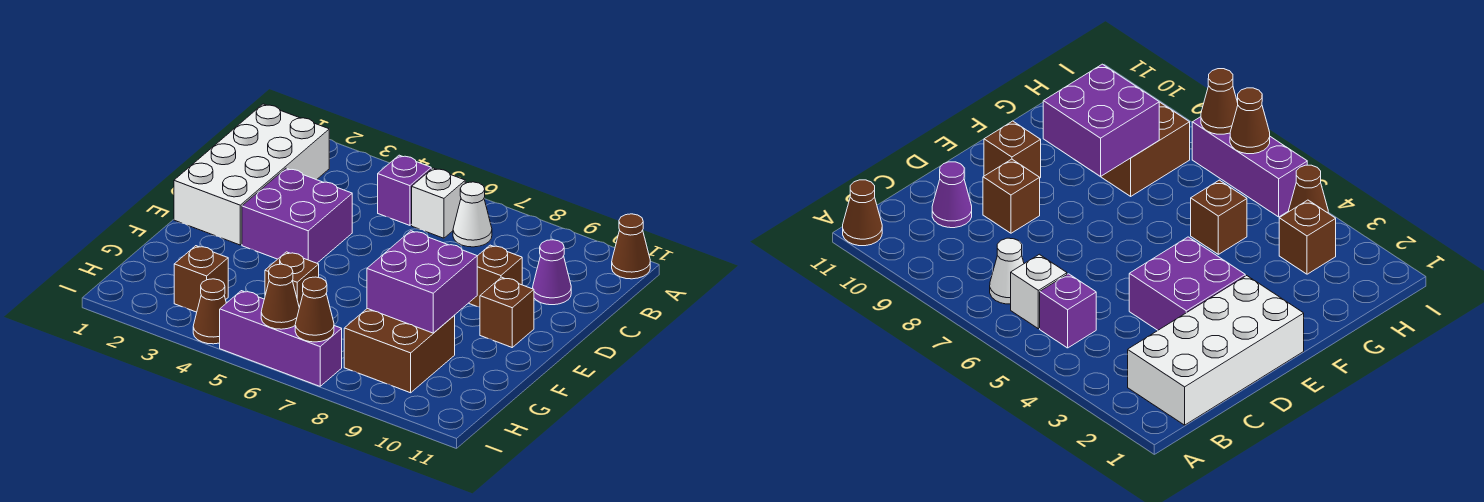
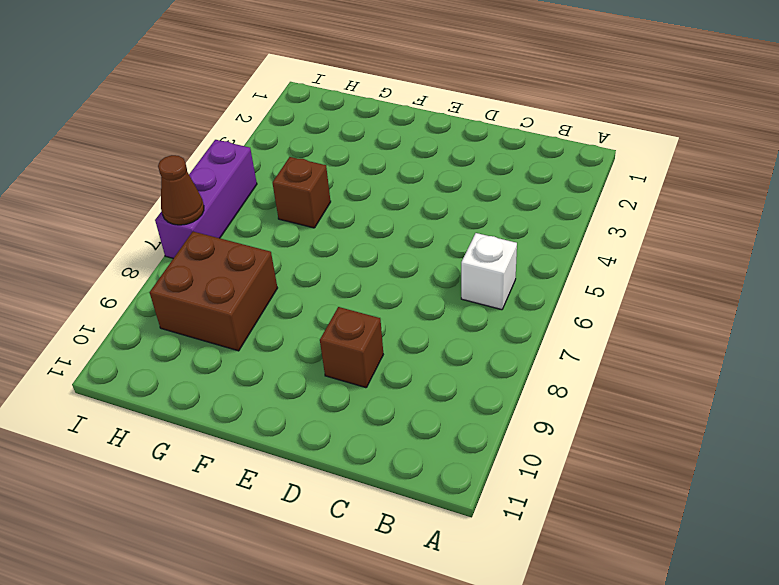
none -> brown 1x1 cone [612,214,650,279]
none -> white 2x4 brick [174,104,329,245]
none -> purple 1x1 brick [378,155,431,225]

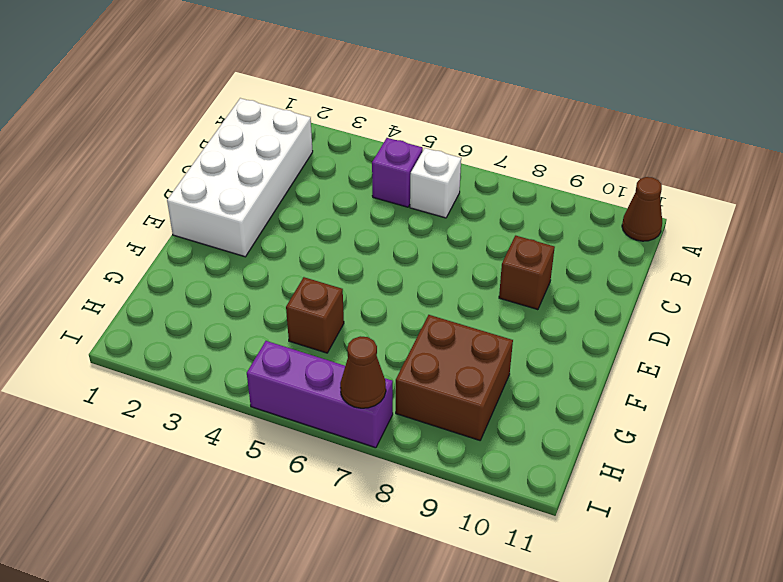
none -> white 1x1 cone [453,182,492,247]
none -> purple 1x1 cone [533,240,571,305]
none -> purple 2x2 brick [242,168,352,263]

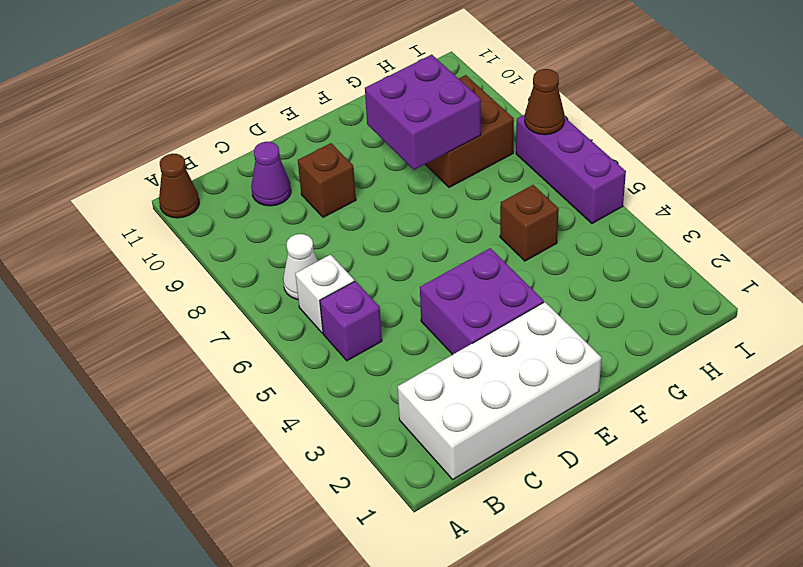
none -> brown 1x1 brick [480,277,534,347]
none -> brown 1x1 brick [174,246,228,312]
none -> brown 1x1 cone [193,279,226,344]

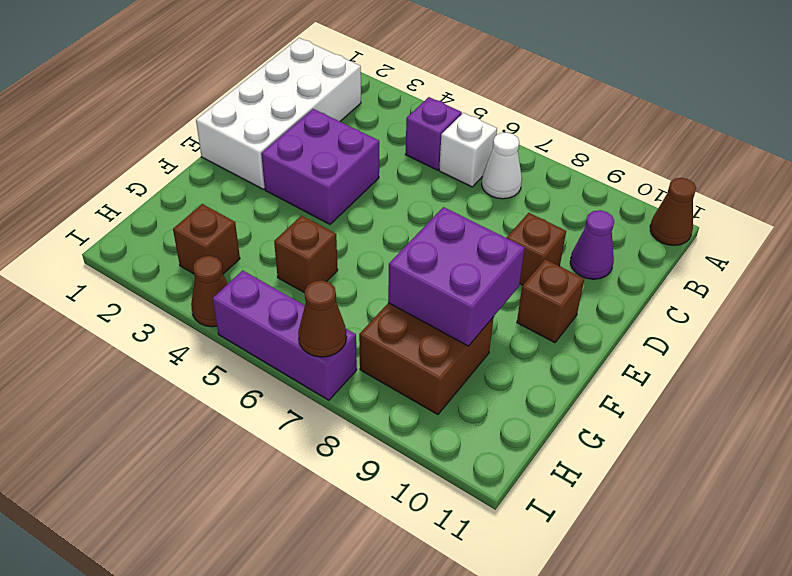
none -> brown 1x1 cone [261,264,299,329]

